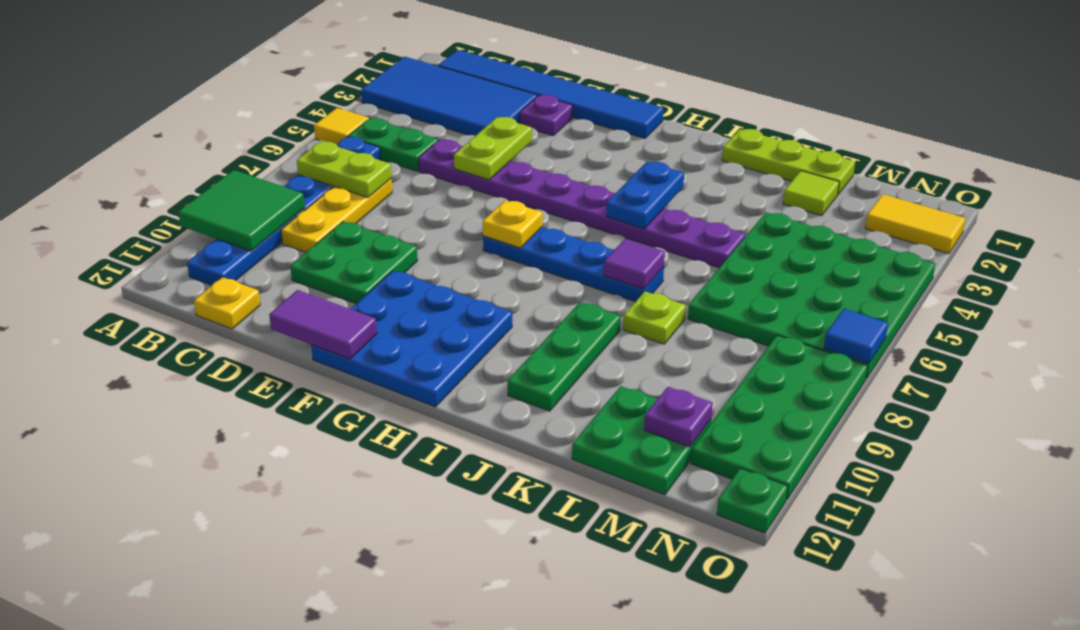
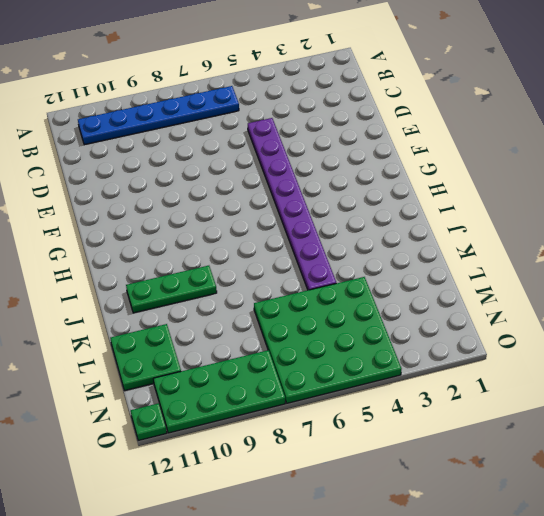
none -> blue 2x4 tile [361,57,537,136]
none -> yellow 1x1 tile [314,108,369,145]
none -> blue 1x6 tile [438,50,663,138]
none -> green 1x2 plate [348,118,438,171]

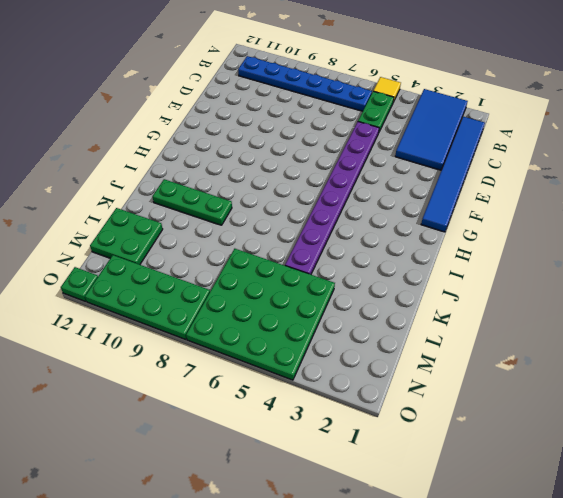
none -> yellow 1x3 plate [281,179,392,252]
none -> yellow 1x1 plate [194,277,260,329]
none -> green 2x2 plate [290,221,418,304]
none -> purple 1x1 plate [520,95,573,136]

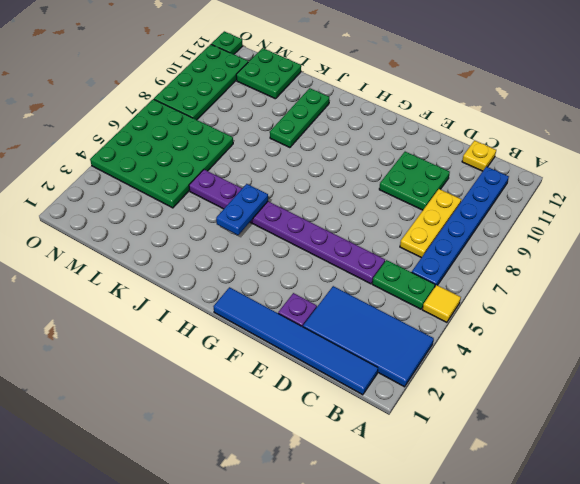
none -> blue 3x3 plate [311,271,512,407]
none -> blue 1x4 plate [483,227,664,302]
none -> lime 1x3 plate [722,129,855,194]
none -> lime 1x1 plate [623,292,686,344]

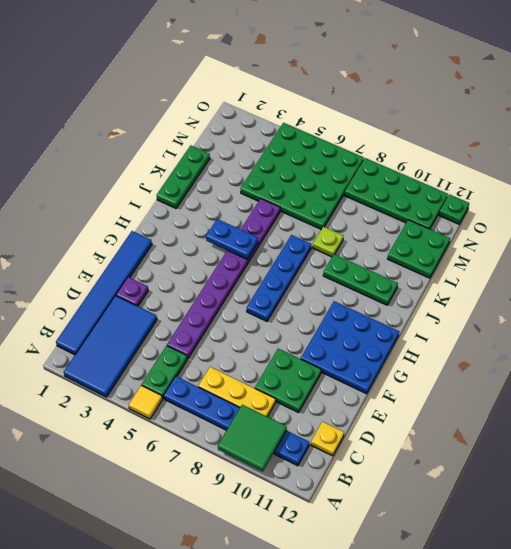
green 1x3 plate [157,145,210,208] -> lime 1x3 plate [722,129,855,194]
none -> lime 1x1 tile [783,171,839,216]
none -> yellow 1x2 tile [865,194,965,254]
none -> lime 1x2 plate [297,141,391,198]
none -> lime 1x2 plate [454,117,532,180]

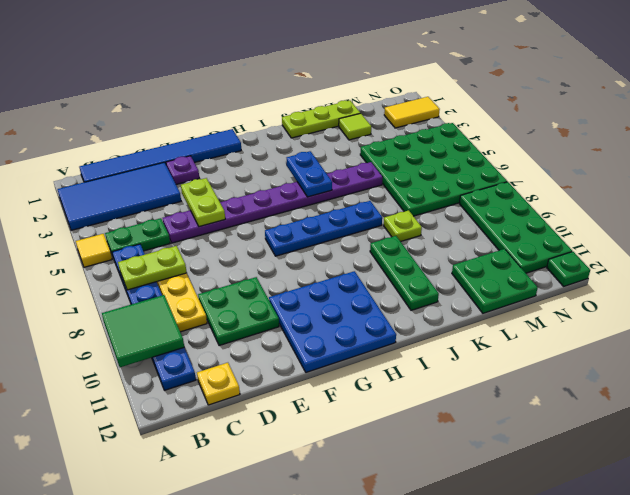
none -> purple 1x2 tile [269,290,377,359]
none -> yellow 1x1 plate [483,200,542,248]
none -> purple 1x1 tile [604,239,665,289]
none -> purple 1x1 plate [644,387,713,447]

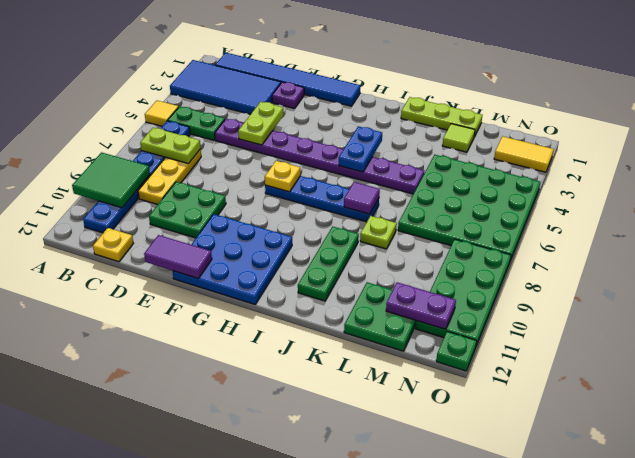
purple 1x2 plate [386,282,456,329] -> purple 1x1 plate [644,387,713,447]
none -> blue 1x1 tile [824,309,888,363]

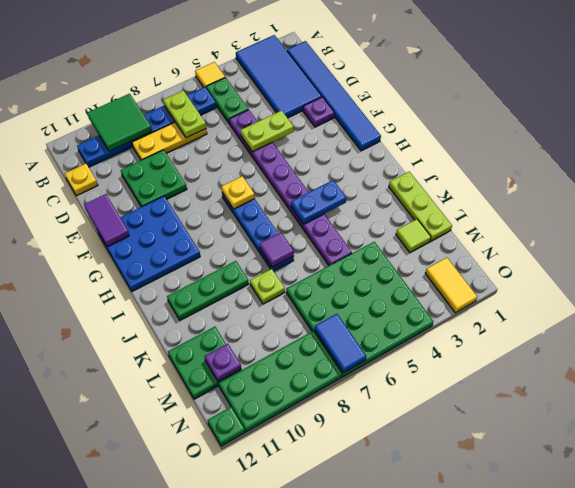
blue 1x2 tile [315,314,366,373] -> blue 1x1 tile [824,309,888,363]

